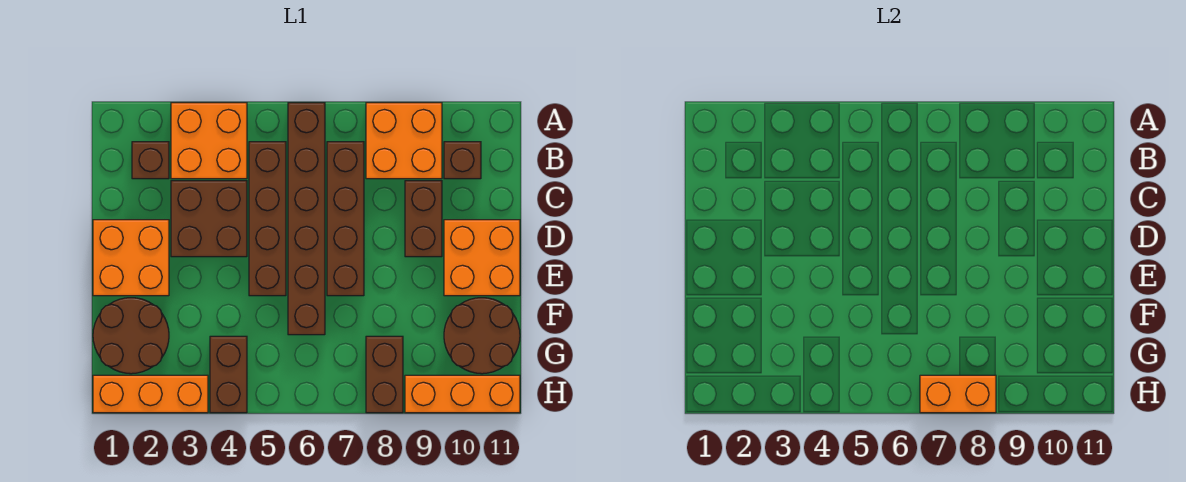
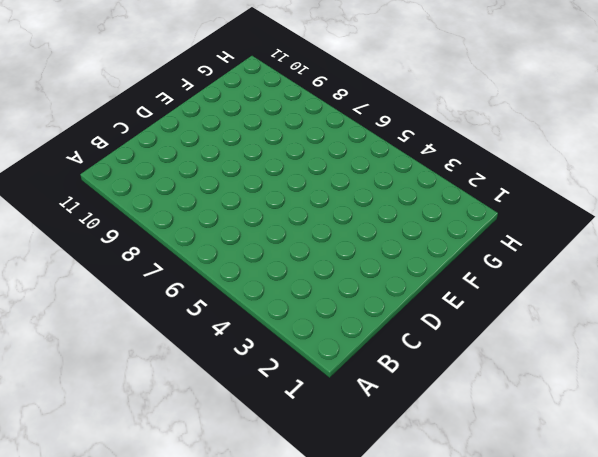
none -> orange 2x2 brick [171,103,247,179]
none -> brown 1x6 brick [288,103,325,335]
none -> orange 2x2 brick [366,103,442,179]

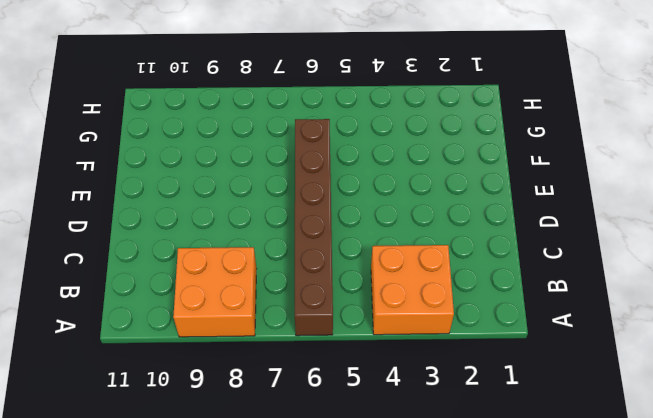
none -> brown 1x1 brick [132,142,169,179]
none -> brown 1x4 brick [249,142,286,296]
none -> brown 1x4 brick [327,142,364,296]

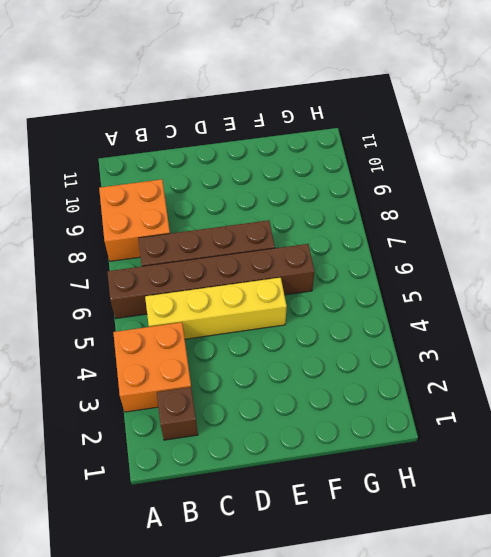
yellow 1x4 brick [145,277,287,339] -> brown 1x4 brick [249,142,286,296]
none -> brown 1x1 brick [444,142,481,179]
none -> brown 2x2 brick [171,181,247,257]
none -> brown 1x2 brick [405,181,442,257]

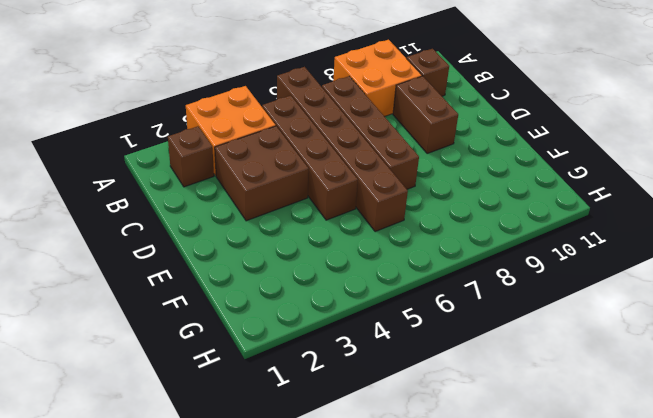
none -> orange 2x2 brick [93,220,169,296]
none -> orange 2x2 brick [444,220,520,296]
none -> brown 2x2 round brick [93,298,169,374]

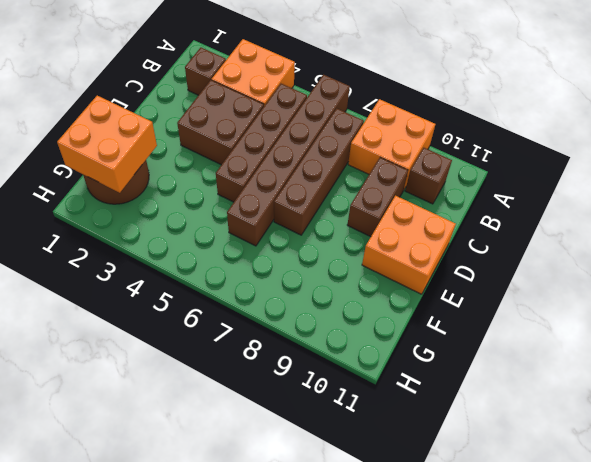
orange 2x2 brick [57,96,157,193] -> orange 2x2 brick moved to [93,220,169,296]
none -> brown 2x2 round brick [444,298,520,374]
none -> brown 1x2 brick [210,336,247,413]
none -> brown 1x2 brick [366,336,403,413]

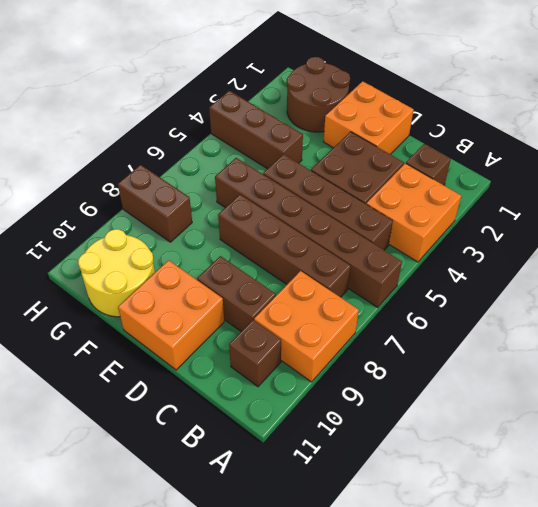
brown 1x3 brick [209,91,303,169] -> brown 1x2 brick [210,336,247,413]
yellow 2x2 round brick [78,229,155,317] -> brown 2x2 round brick [444,298,520,374]
none -> orange 1x3 brick [93,375,208,413]
none -> orange 1x3 brick [405,375,520,413]
none -> orange 1x2 brick [920,375,996,413]

